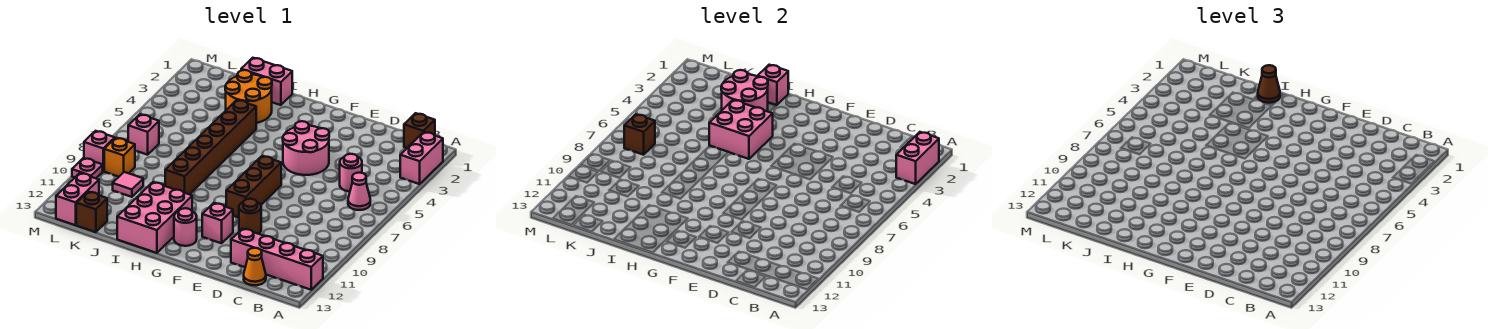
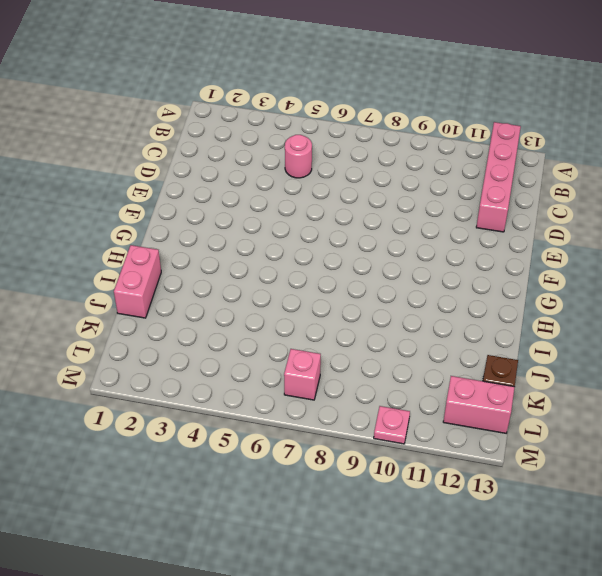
none -> pink 1x2 brick [400,132,443,184]
none -> brown 1x1 brick [404,113,435,148]
none -> pink 1x1 cone [348,173,370,210]

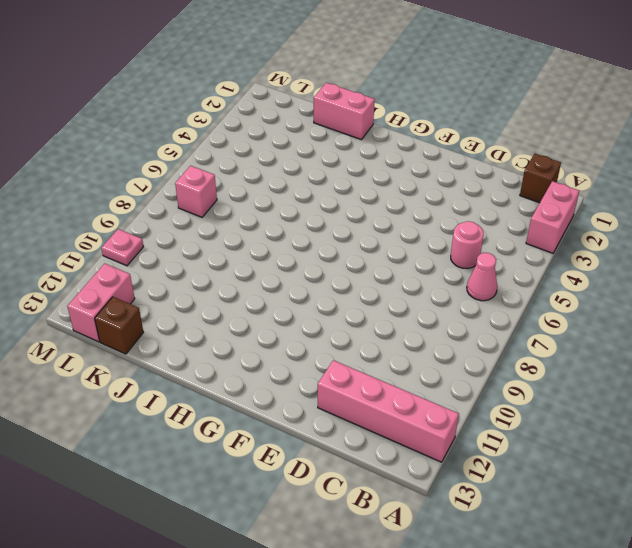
none -> orange 1x1 cone [244,248,266,285]
none -> pink 2x2 round brick [283,121,329,175]
none -> brown 1x1 round brick [239,199,261,234]

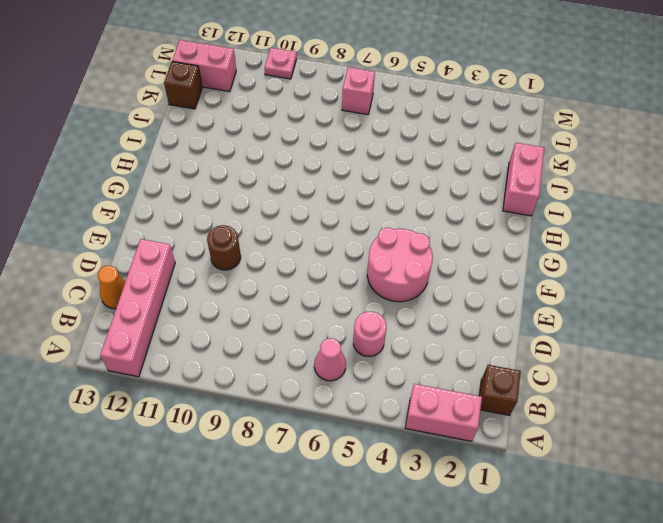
none -> brown 1x3 brick [226,156,281,218]
none -> pink 1x1 brick [202,203,233,243]
none -> pink 1x1 round brick [174,208,197,246]

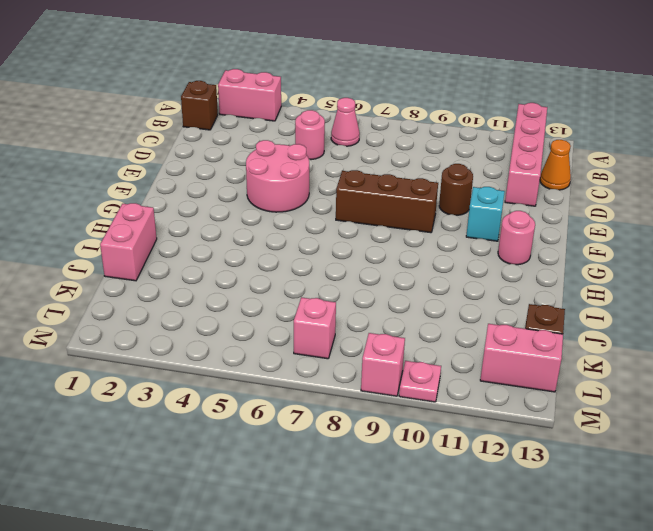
cyan 1x1 brick [466,187,505,241] -> pink 1x1 brick [202,203,233,243]
none -> pink 2x3 brick [117,182,192,253]
none -> orange 2x2 round brick [225,70,272,123]
none -> brown 1x6 brick [165,100,256,195]

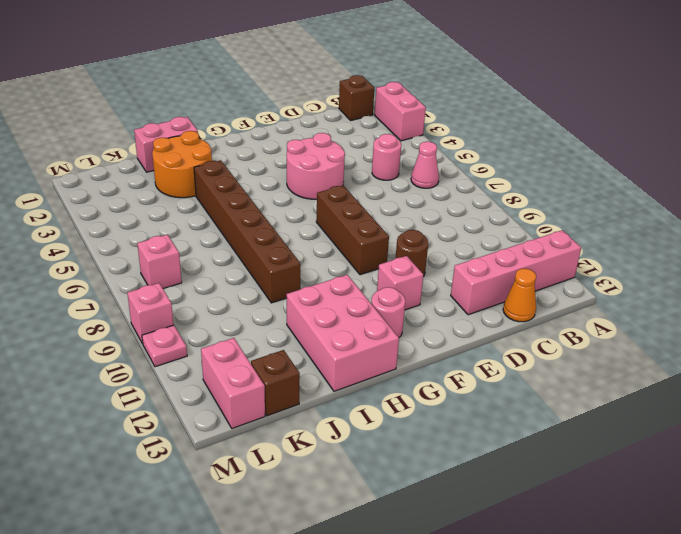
none -> pink 1x1 tile [113,172,143,197]
none -> orange 1x1 brick [104,138,135,177]
none -> pink 1x2 brick [896,132,939,184]

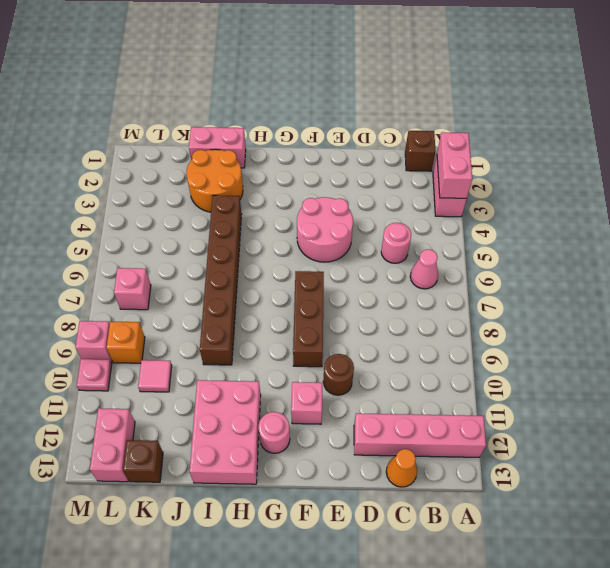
none -> pink 2x2 brick [709,100,773,159]
none -> pink 1x1 brick [758,65,788,105]
none -> pink 2x2 round brick [721,70,768,111]

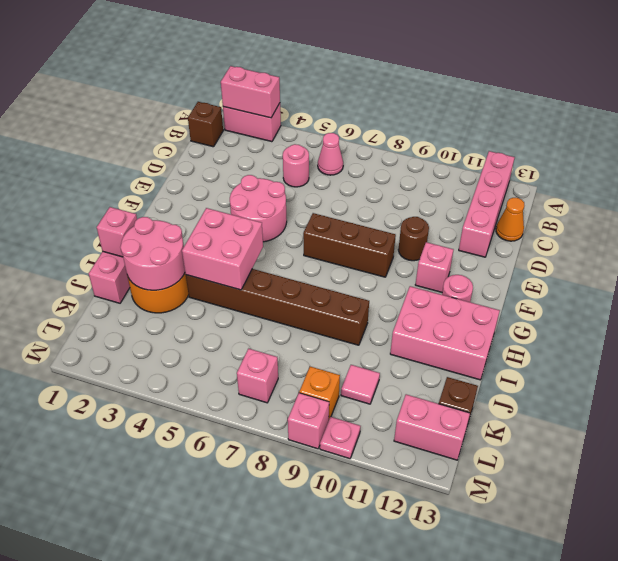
none -> brown 1x1 brick [624,114,655,155]
none -> brown 1x1 cone [1258,65,1280,103]

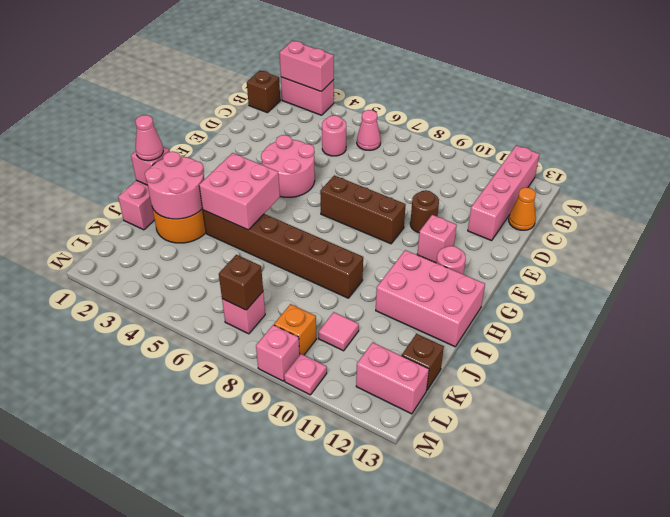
pink 1x1 cone [135,115,163,161] -> brown 1x1 cone [1258,65,1280,103]

